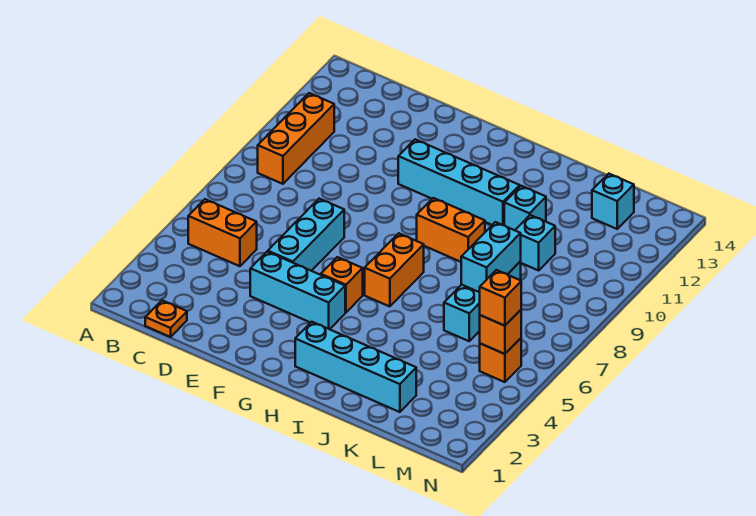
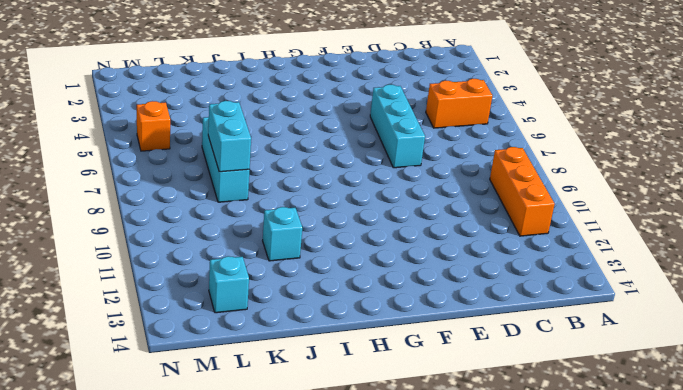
none -> orange 1x1 plate [145,300,187,337]
none -> cyan 1x3 brick [250,252,345,329]
none -> cyan 1x4 brick [398,139,520,225]

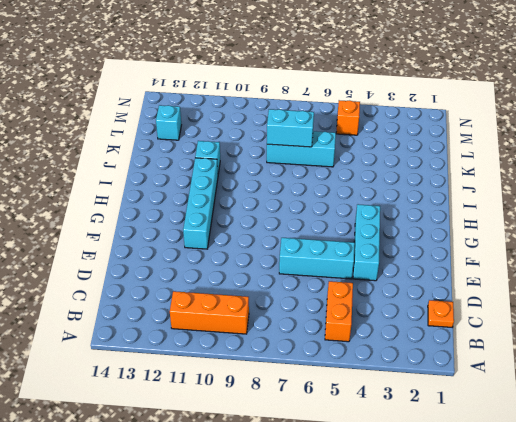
none -> orange 1x1 brick [321,257,363,313]
none -> cyan 1x4 brick [295,322,416,412]
none -> orange 1x2 brick [365,233,424,307]

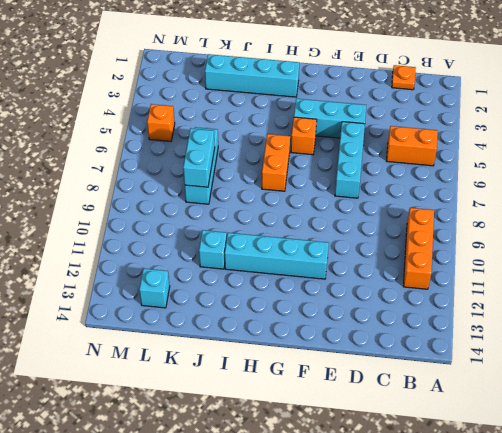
none -> orange 1x2 brick [417,198,485,262]
none -> cyan 1x1 brick [515,215,555,270]
none -> orange 1x1 brick [480,310,521,354]

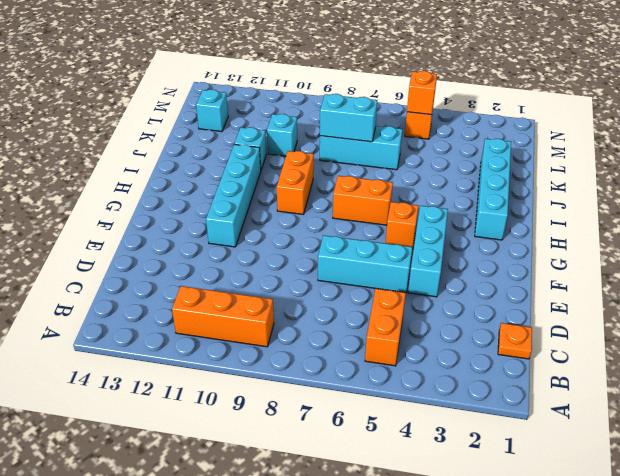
none -> orange 1x1 brick [480,270,521,326]

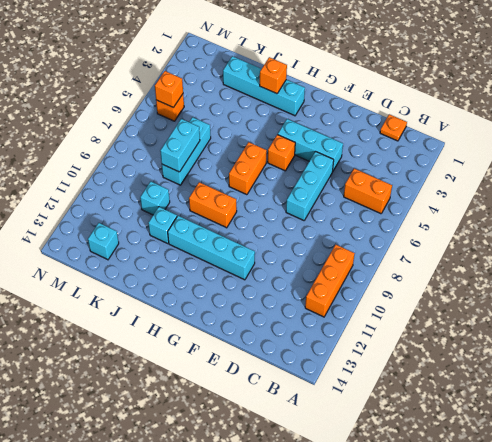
orange 1x1 brick [260,57,287,94] -> orange 1x1 brick moved to [480,270,521,326]

